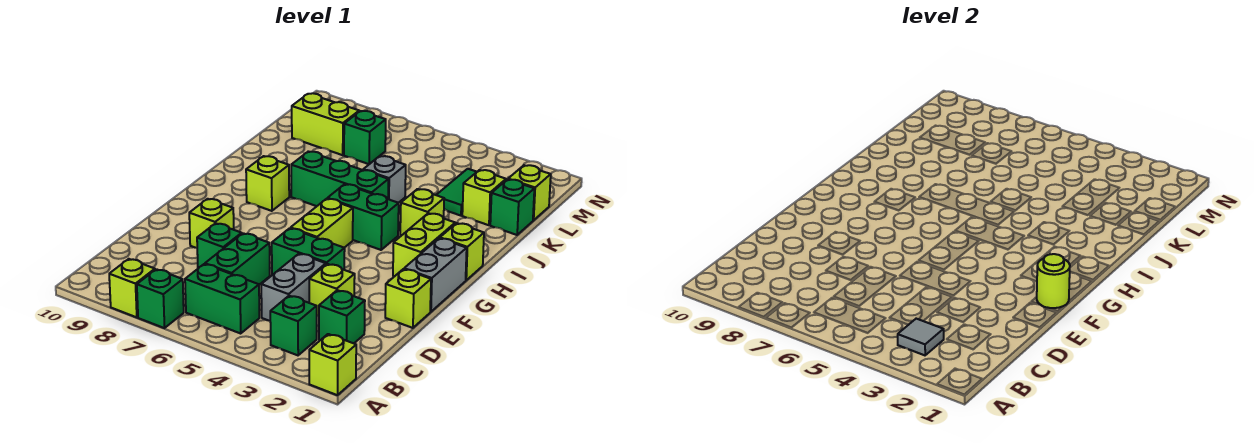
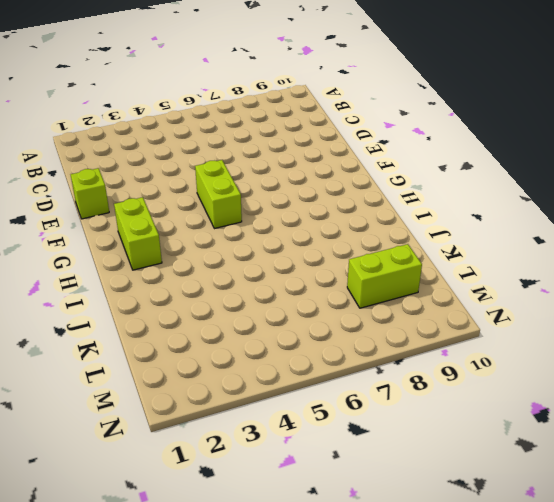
none -> lime 1x1 brick [309,334,356,395]
none -> green 1x1 brick [137,269,184,328]
none -> lime 1x1 brick [109,259,155,317]
none -> green 1x1 brick [270,296,317,355]

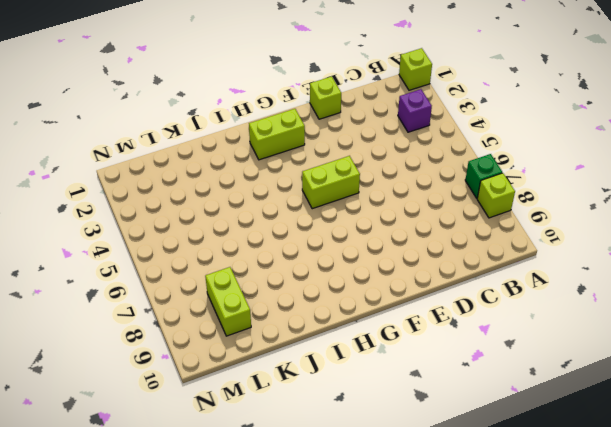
purple 1x1 brick [398,89,432,132] -> green 1x1 brick [270,296,317,355]
none -> green 1x2 brick [185,264,259,333]
none -> green 1x1 brick [319,290,365,343]
none -> grey 1x2 brick [261,254,326,321]
none -> green 1x2 brick [205,233,270,285]

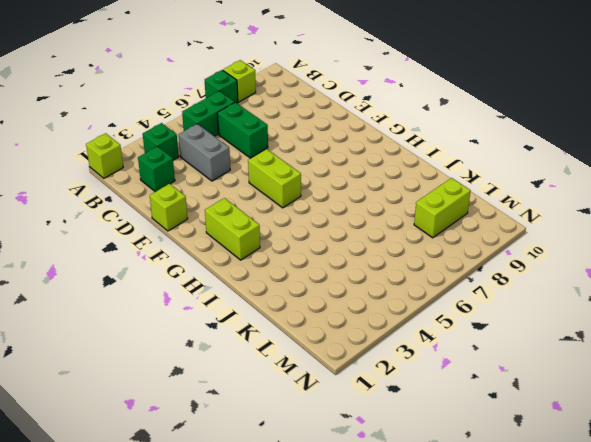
none -> lime 1x1 brick [309,264,355,316]
none -> green 1x1 brick [197,223,242,268]
none -> green 1x2 brick [272,228,345,275]
none -> lime 1x1 brick [189,199,234,248]

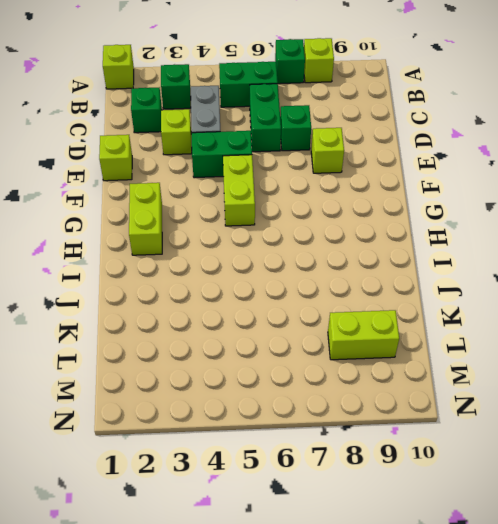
none -> grey 1x2 brick [404,238,467,312]
none -> lime 1x1 brick [440,223,484,280]
none -> green 1x2 brick [327,184,399,250]
none -> lime 1x1 brick [246,156,289,211]

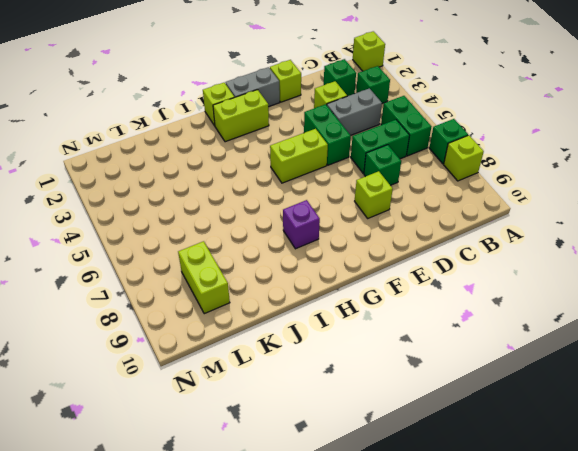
purple 1x1 brick [283,200,320,249] -> lime 1x1 brick [246,156,289,211]
none -> green 1x2 brick [327,184,399,250]
none -> lime 1x1 brick [400,189,444,236]
none -> green 1x3 brick [291,151,388,206]
none -> grey 1x1 brick [363,156,406,203]

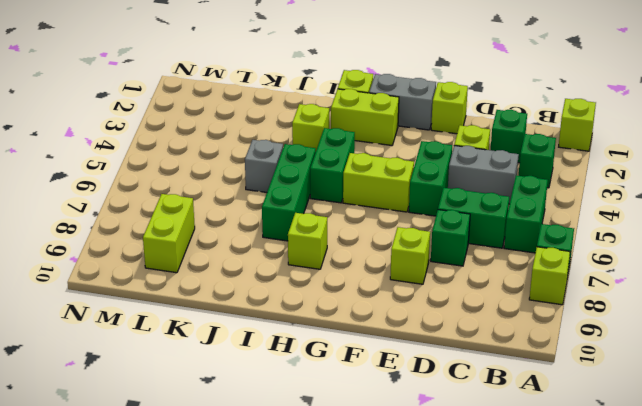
none -> green 1x1 brick [490,179,534,235]
none -> lime 1x1 brick [462,170,506,225]
none -> green 1x2 tile [437,169,476,216]
none -> lime 1x1 brick [508,165,551,220]

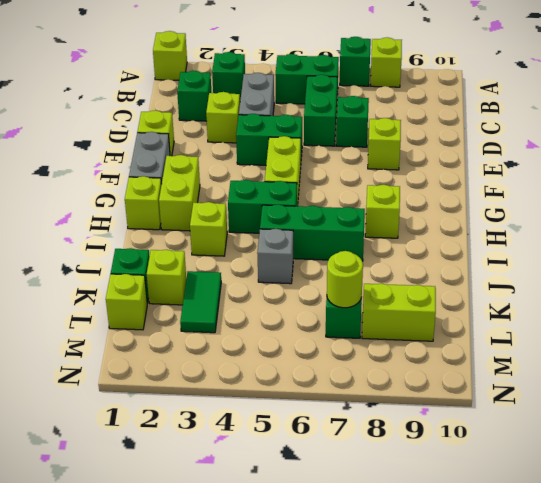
lime 1x1 round brick [327,251,363,308] -> lime 1x1 round brick moved to [1037,254,1070,308]
none -> grey 1x1 tile [898,319,944,355]

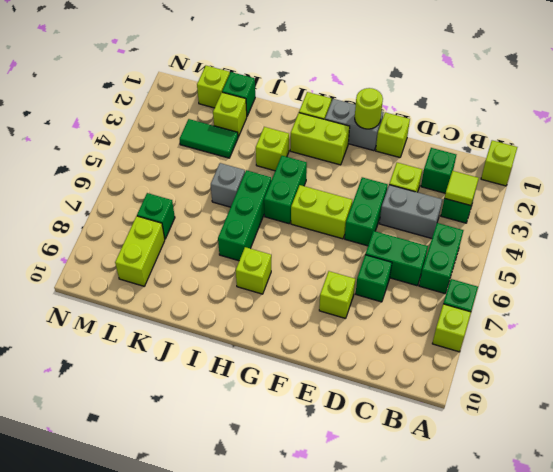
lime 1x1 tile [445,171,479,206] -> grey 1x1 tile [898,319,944,355]

